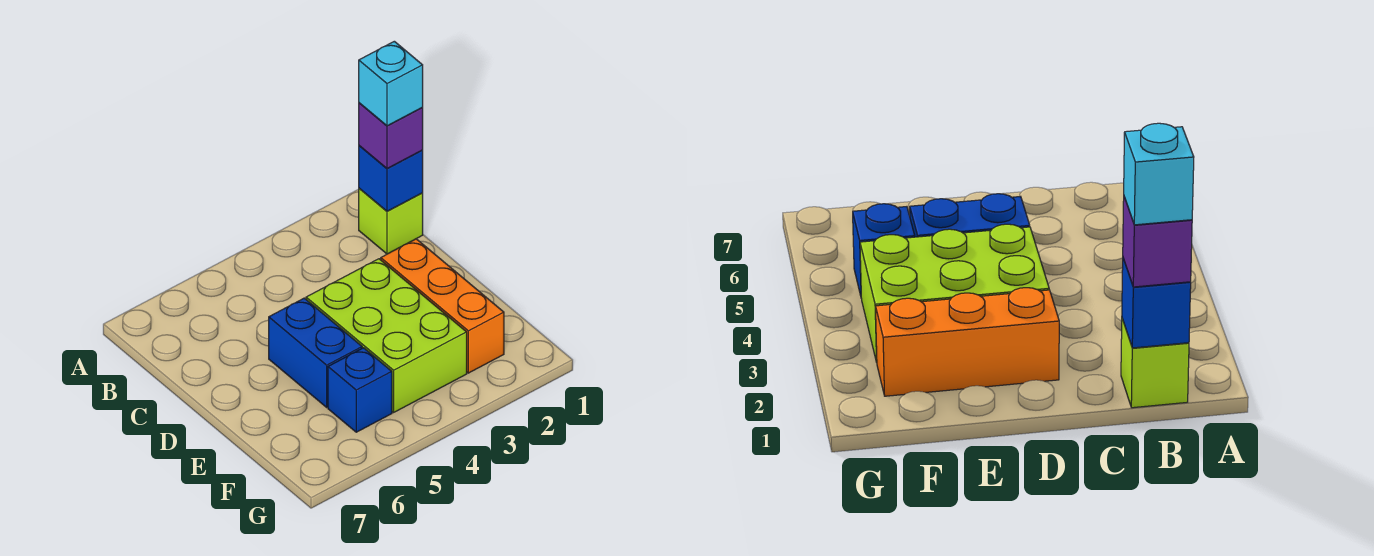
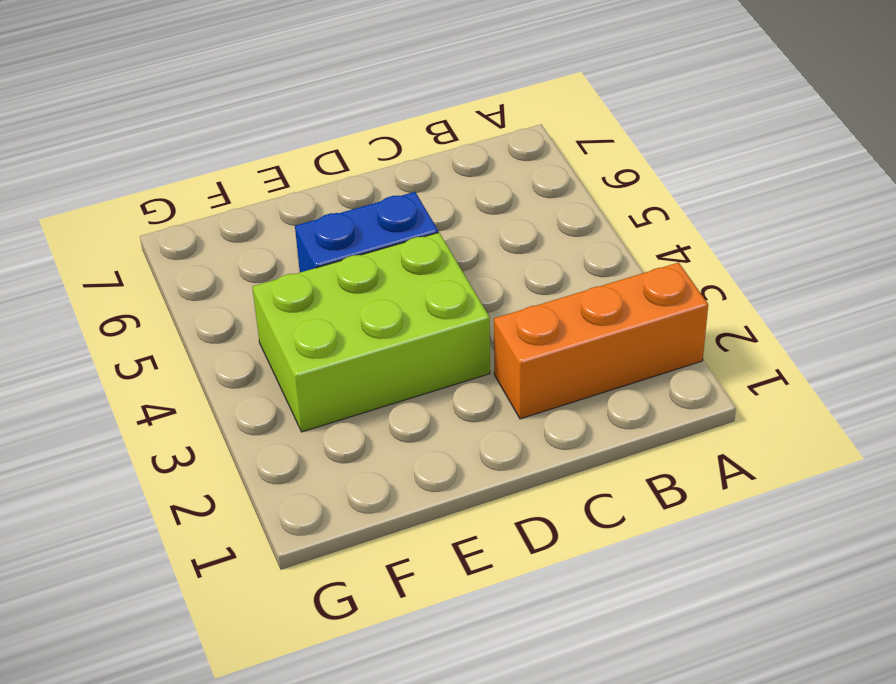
orange 1x3 brick [494,262,708,419] -> orange 1x3 brick moved to [381,239,504,373]
none -> lime 1x1 brick [359,188,423,254]
none -> blue 1x1 brick [328,348,392,432]

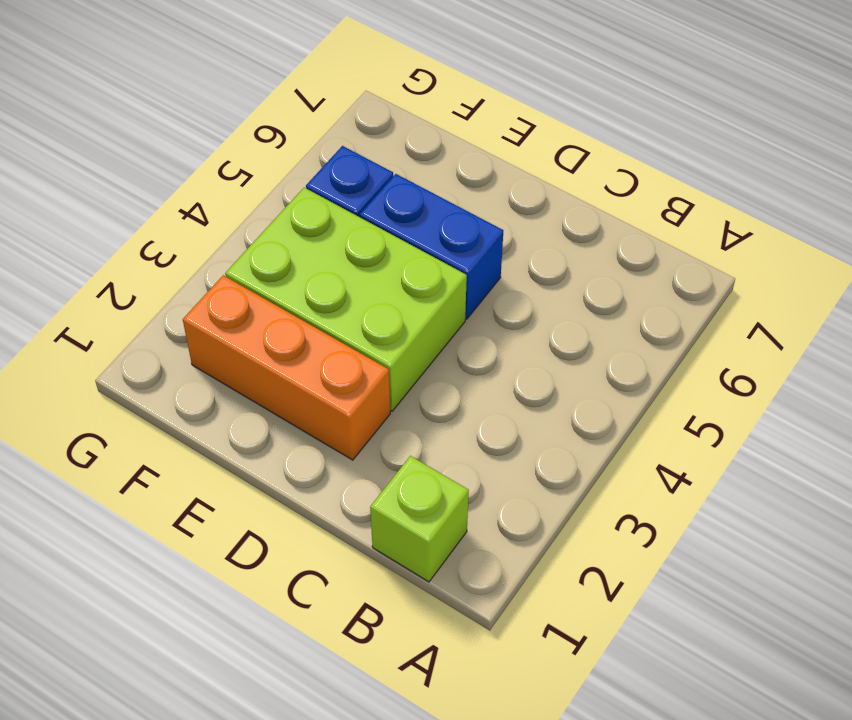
none -> blue 1x1 brick [359,146,423,211]
none -> purple 1x1 brick [359,103,423,168]

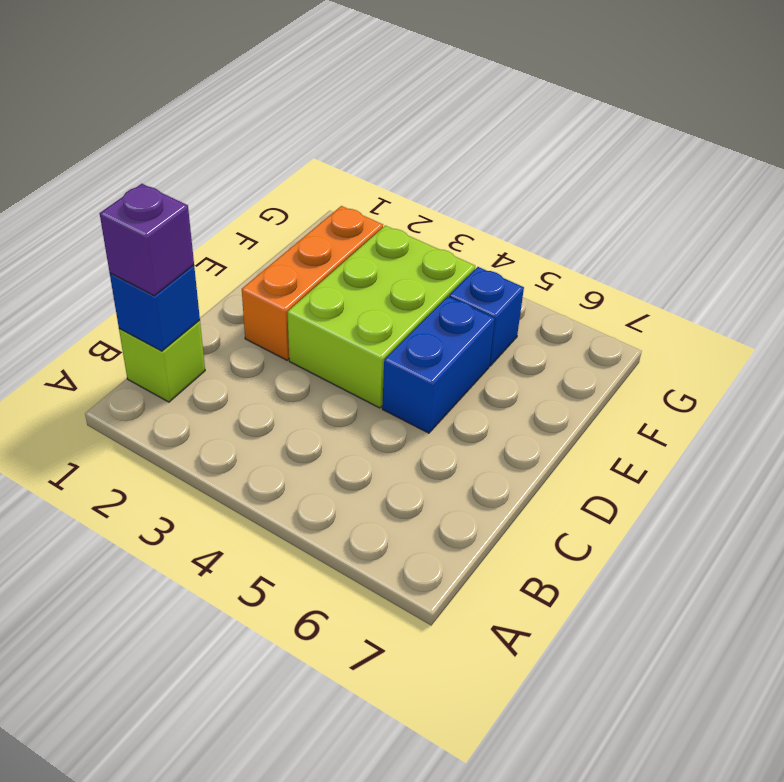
none -> cyan 1x1 brick [359,41,423,126]

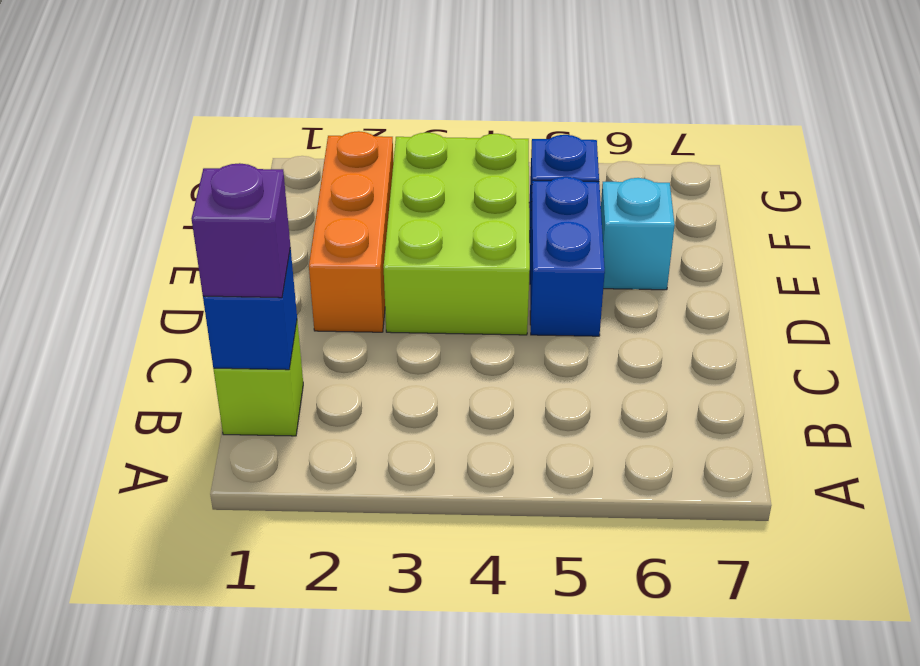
cyan 1x1 brick [601,178,675,290] -> cyan 1x1 brick moved to [359,41,423,126]

